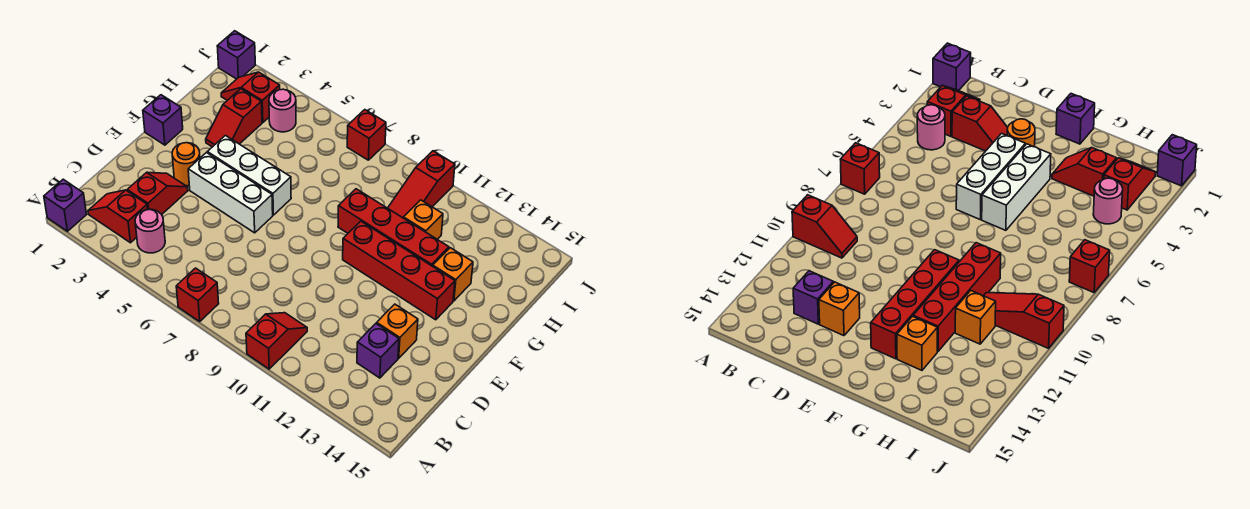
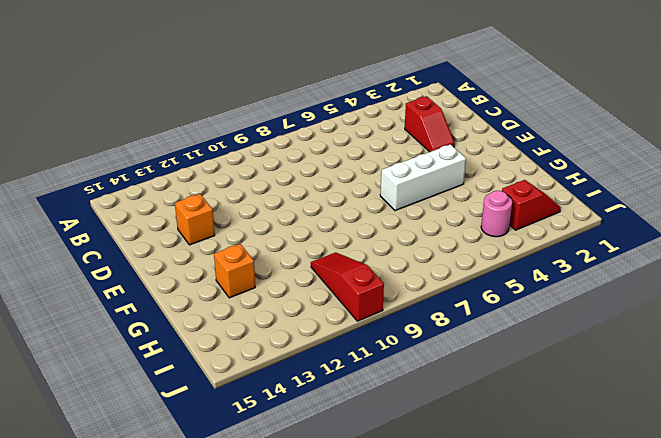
none -> purple 1x1 brick [44,179,86,231]
none -> red 1x1 brick [176,268,219,321]
none -> red 1x2 slope [246,313,307,369]

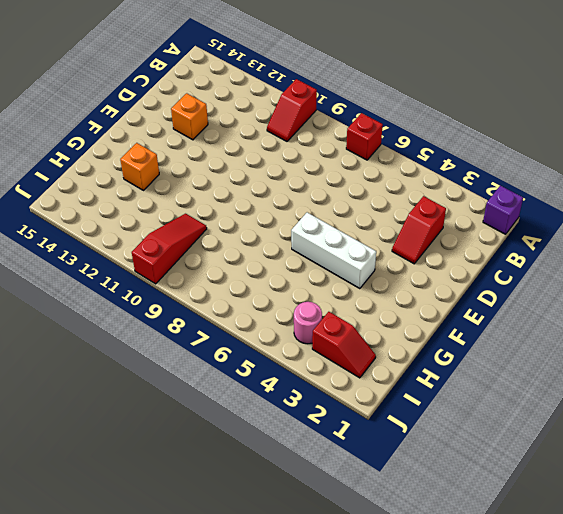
none -> red 1x2 slope [88,190,148,243]
none -> pink 1x1 round brick [135,209,165,253]
none -> purple 1x1 brick [357,324,399,378]

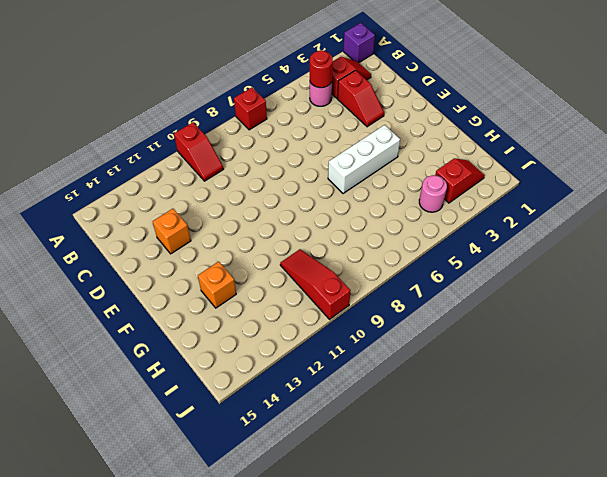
red 1x1 round brick [310,50,333,88] -> none
none -> purple 1x1 brick [357,324,399,378]
none -> orange 1x1 round brick [172,143,200,186]
none -> white 1x3 brick [188,153,273,233]

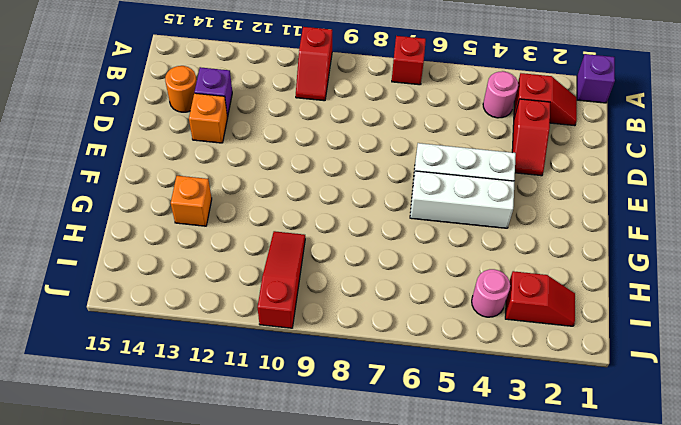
orange 1x1 round brick [165,66,197,112] -> orange 1x1 round brick moved to [172,143,200,186]
none -> purple 1x1 brick [143,95,183,145]
none -> red 1x4 brick [343,221,455,320]
none -> red 1x2 slope [206,89,262,147]

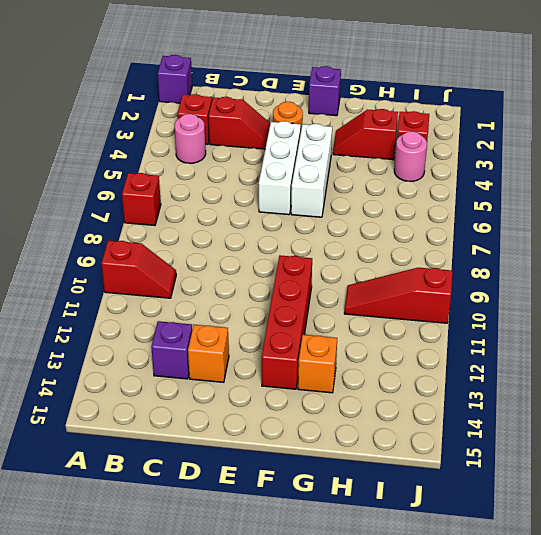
none -> red 1x4 brick [338,189,449,266]
none -> orange 1x1 brick [403,200,443,239]
none -> purple 1x1 brick [217,31,255,79]

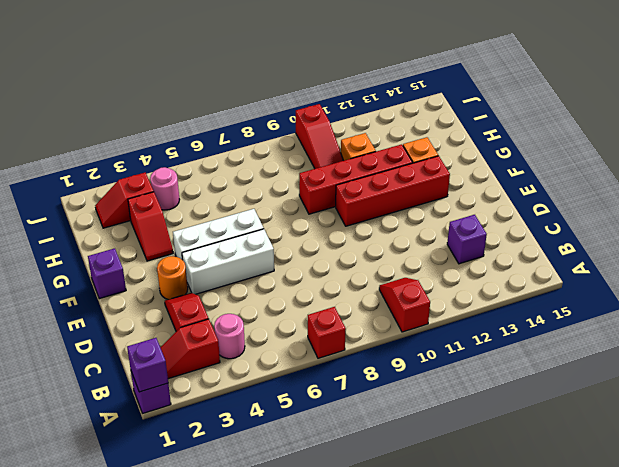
purple 1x1 brick [127,338,168,392] -> purple 1x1 brick moved to [217,31,255,79]
none -> orange 1x1 brick [377,304,418,358]
none -> red 1x1 brick [347,110,386,160]

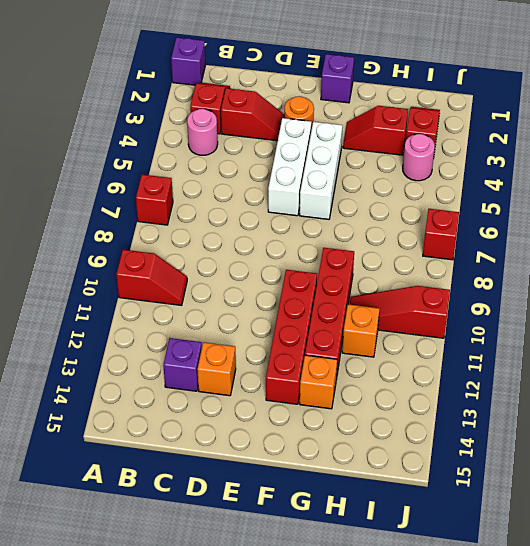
none -> purple 1x1 brick [217,31,255,79]

